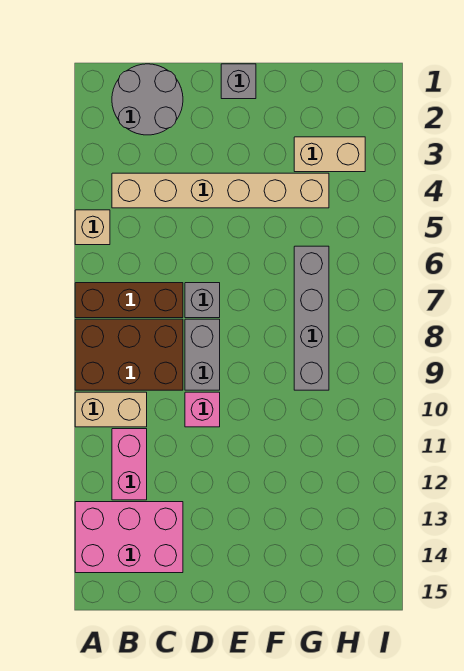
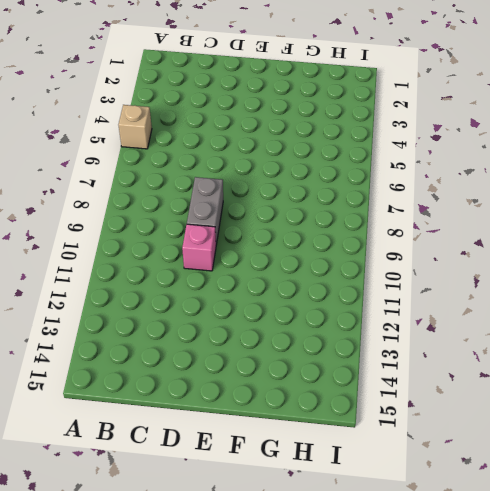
none -> brown 1x3 brick [75,283,183,318]
none -> brown 2x3 brick [75,319,183,390]
none -> tan 1x2 brick [75,392,147,427]

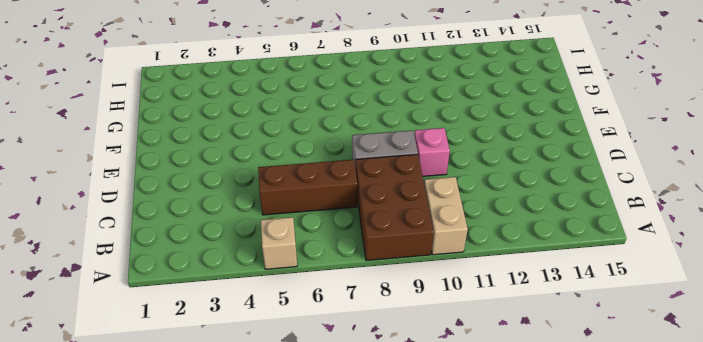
brown 1x3 brick [258,160,357,215] -> brown 1x3 brick turned to [75,283,183,318]
none -> pink 2x3 brick [75,502,183,573]
none -> grey 2x2 round brick [112,64,183,135]
none -> tan 1x6 brick [112,173,329,208]

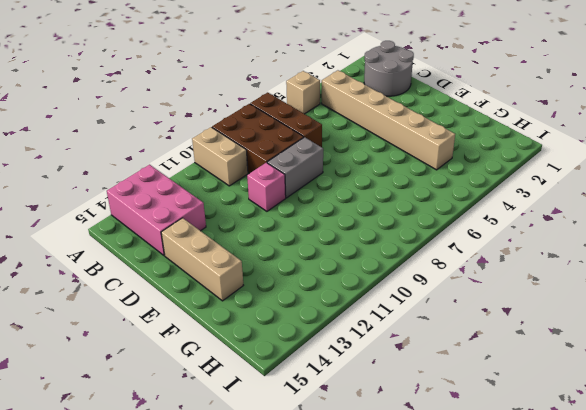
tan 1x3 brick [161,218,244,301] -> none
none -> pink 1x2 brick [112,429,147,500]
none -> grey 1x1 brick [185,283,220,318]
none -> grey 1x1 brick [221,64,256,99]

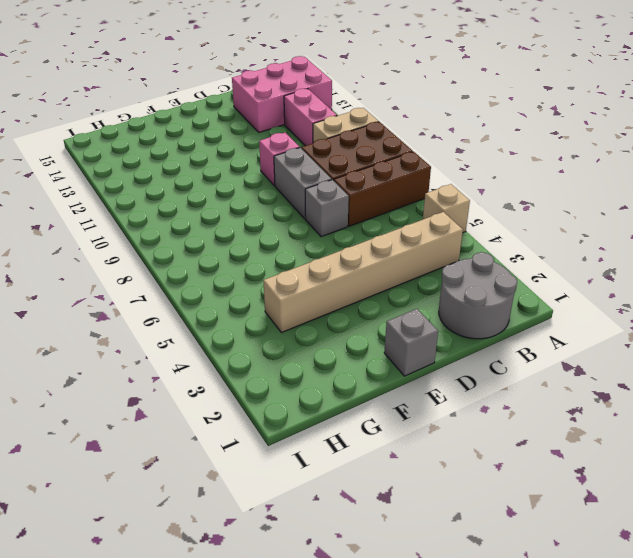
none -> tan 1x2 brick [294,137,365,172]
none -> grey 1x4 brick [294,246,329,390]

